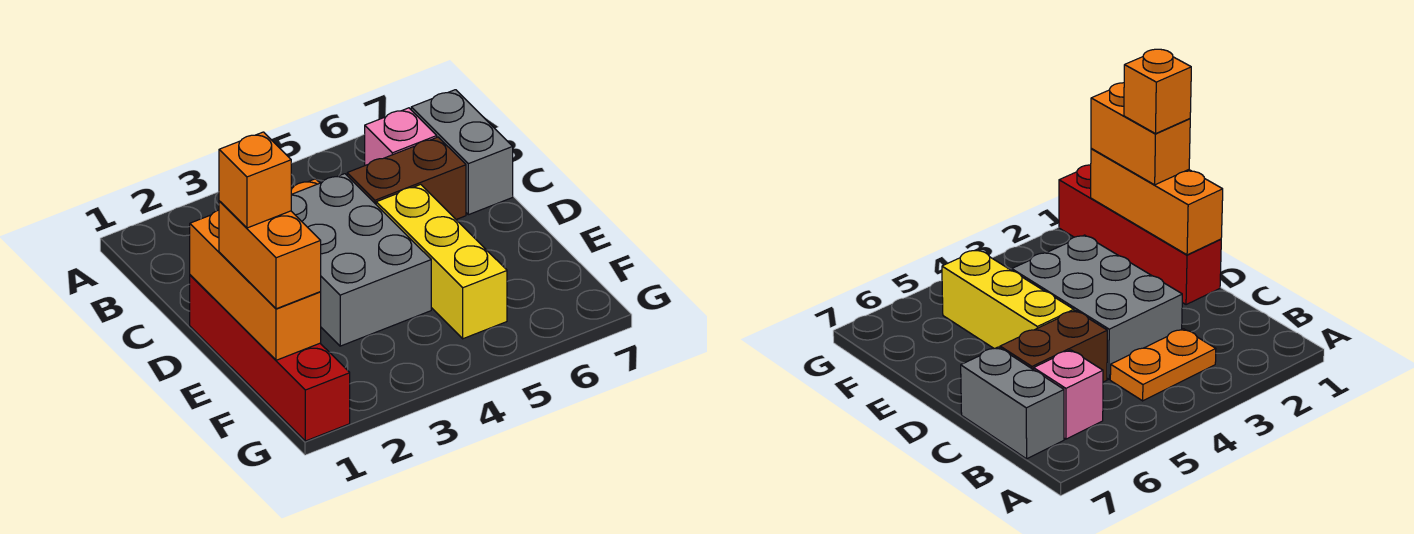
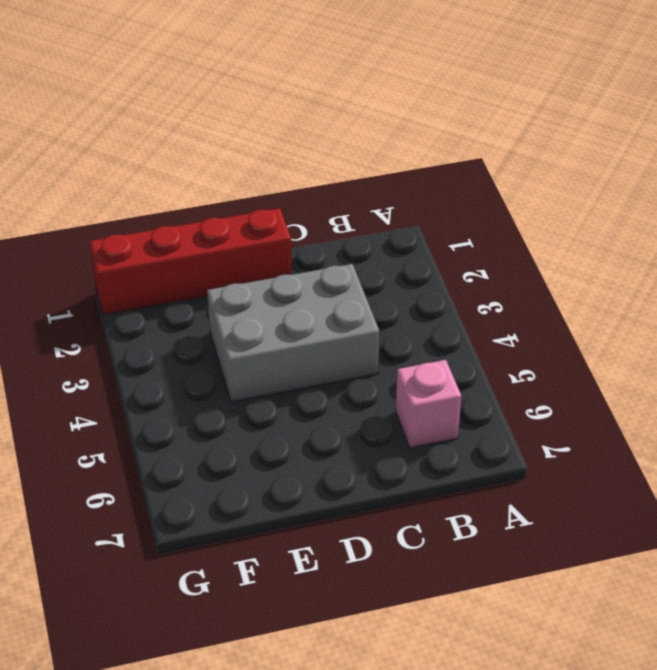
none -> orange 1x2 plate [1110,329,1216,401]
none -> grey 1x2 brick [411,90,513,215]

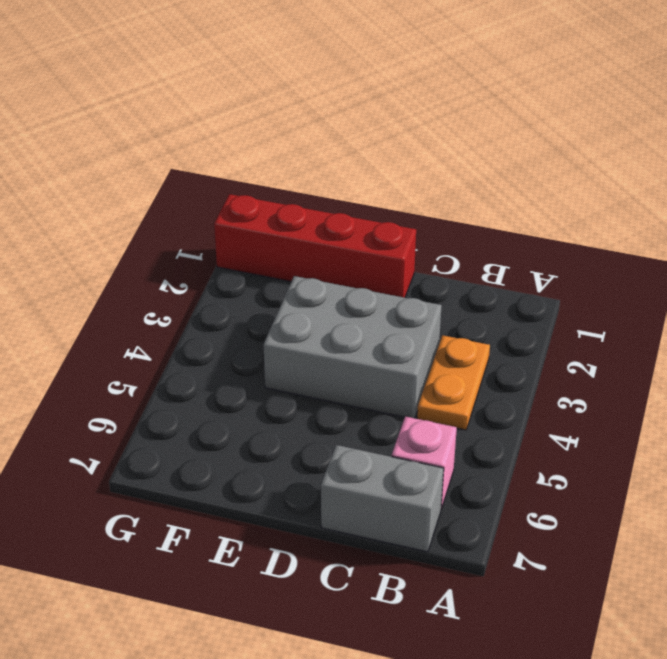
none -> brown 1x2 brick [347,137,466,219]
none -> yellow 1x3 brick [376,184,507,339]

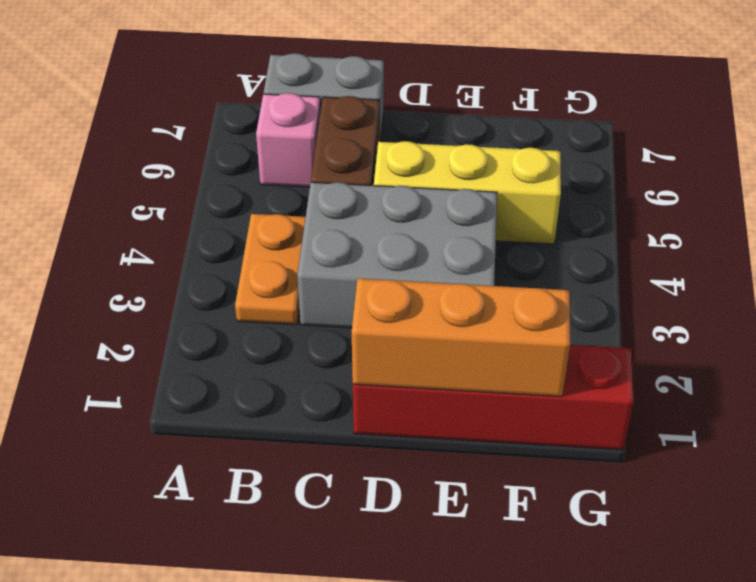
none -> orange 1x2 brick [219,201,321,309]
none -> orange 1x1 brick [219,132,291,228]

